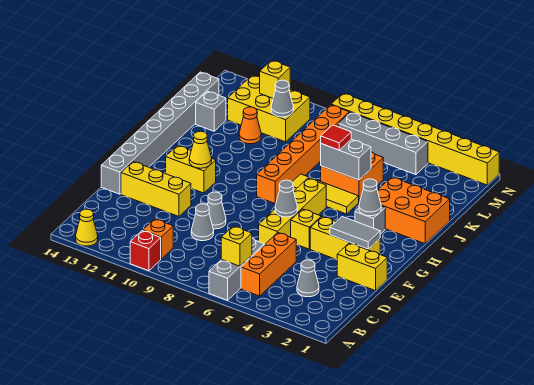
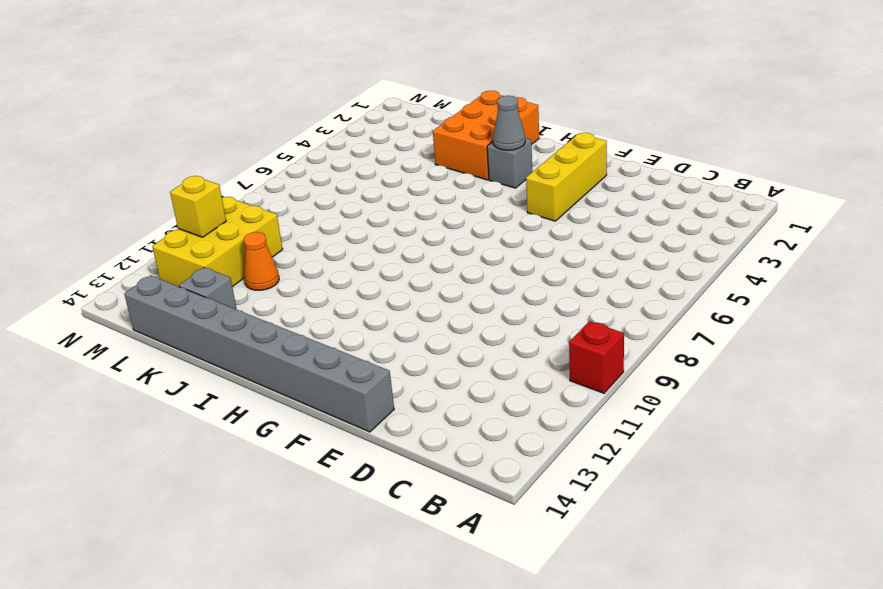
none -> grey 1x3 brick [209,238,264,300]
none -> yellow 1x1 cone [76,209,98,246]
none -> orange 1x3 brick [241,233,296,296]
none -> orange 1x1 brick [143,219,173,259]

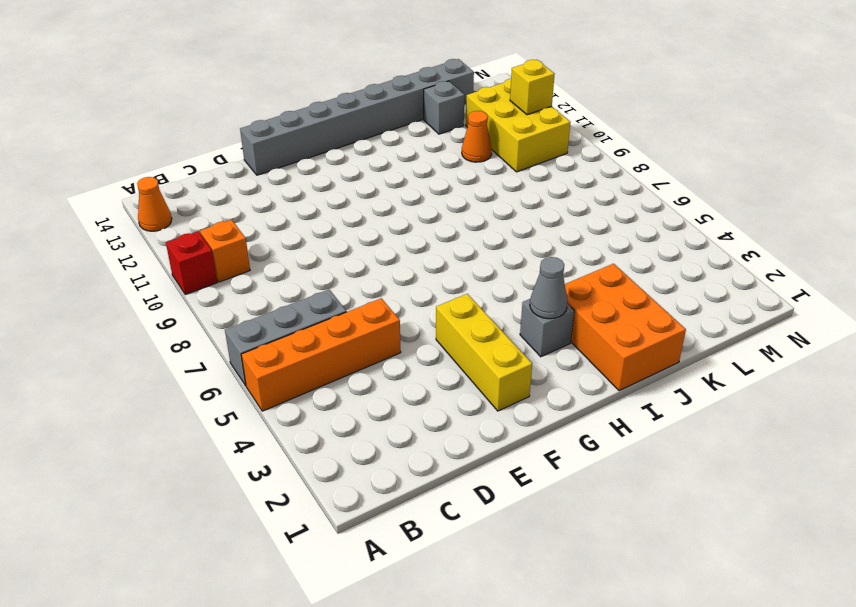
orange 1x4 brick [241,298,401,411] -> orange 1x3 brick [241,233,296,296]
orange 1x1 cone [137,177,172,231] -> yellow 1x1 cone [76,209,98,246]
none -> grey 1x1 cone [297,260,319,297]
none -> grey 1x1 cone [191,204,214,241]
none -> yellow 1x2 brick [337,243,387,291]
none -> yellow 1x4 brick [259,178,326,245]

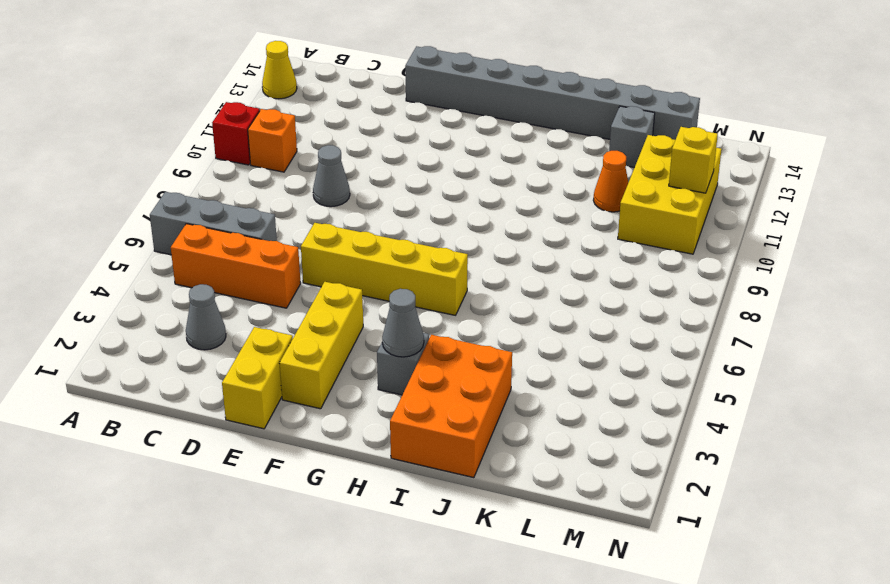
none -> grey 1x1 cone [207,192,226,229]
none -> yellow 1x3 brick [121,162,191,216]
none -> yellow 1x1 brick [291,209,321,249]
none -> yellow 1x2 brick [166,146,216,193]

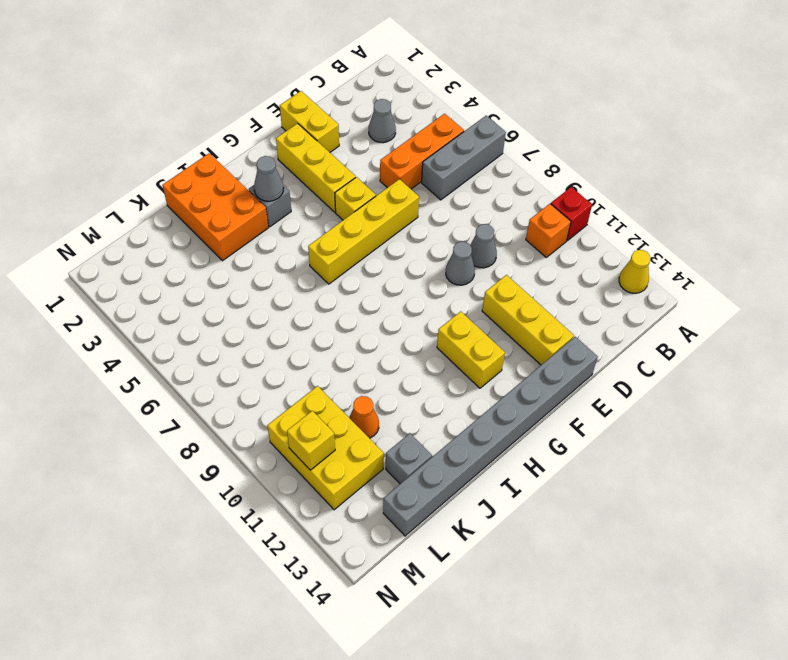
none -> orange 1x6 brick [257,105,349,203]
none -> yellow 1x3 tile [292,174,359,214]
none -> orange 2x2 brick [321,152,383,202]
none -> grey 1x4 brick [338,112,428,175]

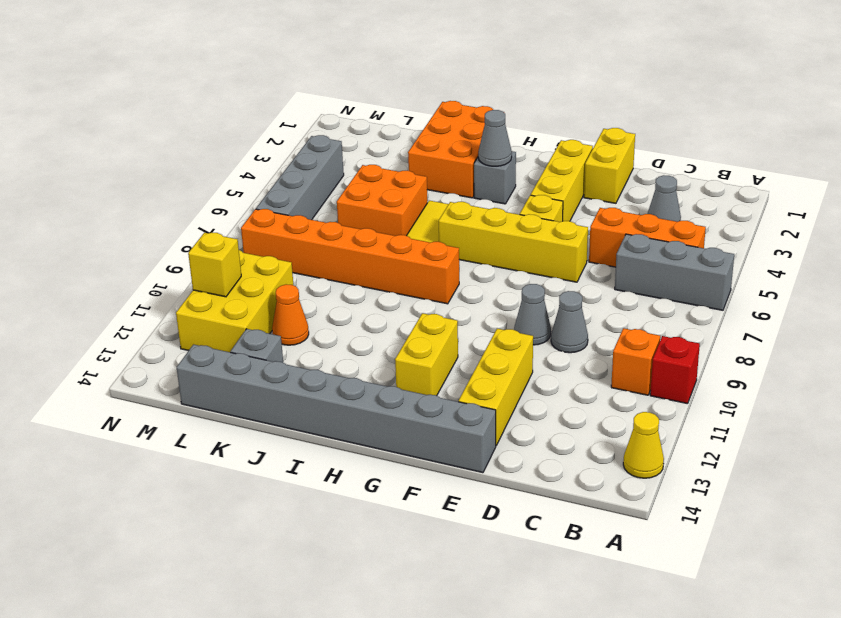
none -> yellow 1x8 brick [331,93,499,185]
none -> yellow 1x1 brick [221,226,252,266]
none -> grey 1x2 tile [330,217,380,249]
none -> grey 1x1 cone [275,180,297,217]

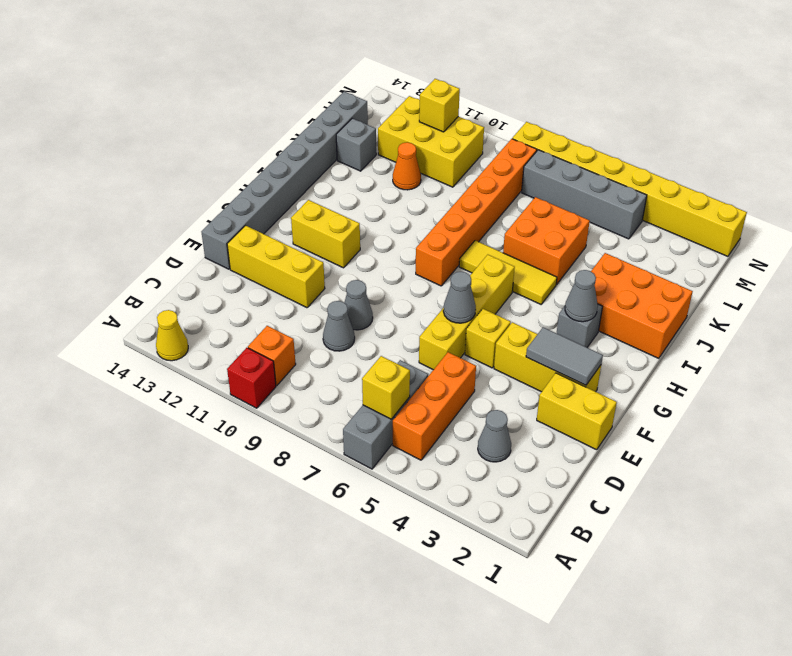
none -> yellow 1x1 cone [189,131,212,168]
none -> grey 1x2 brick [321,139,371,180]
none -> grey 1x1 cone [271,80,293,117]
none -> red 1x1 tile [321,125,351,150]

